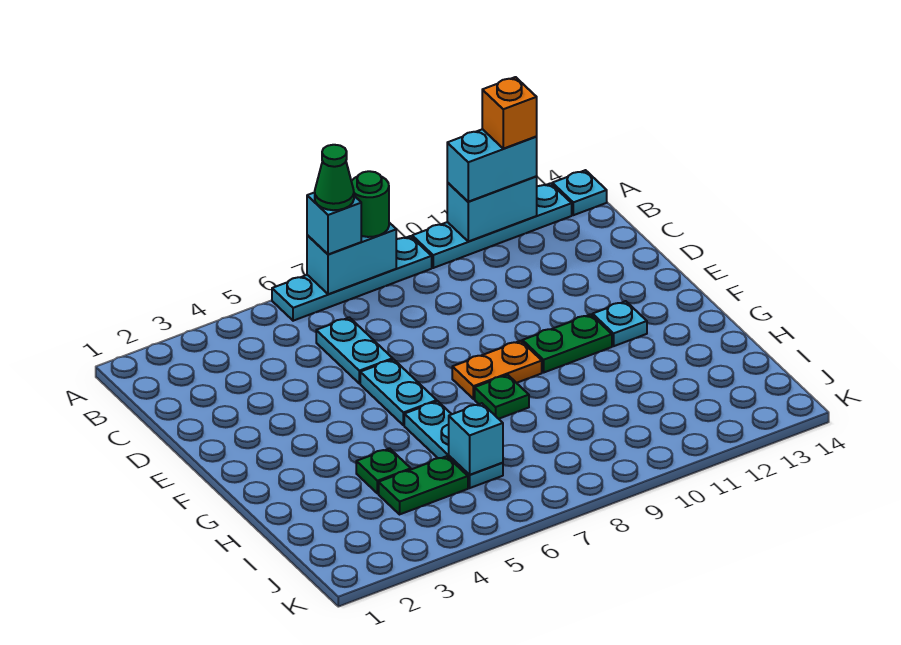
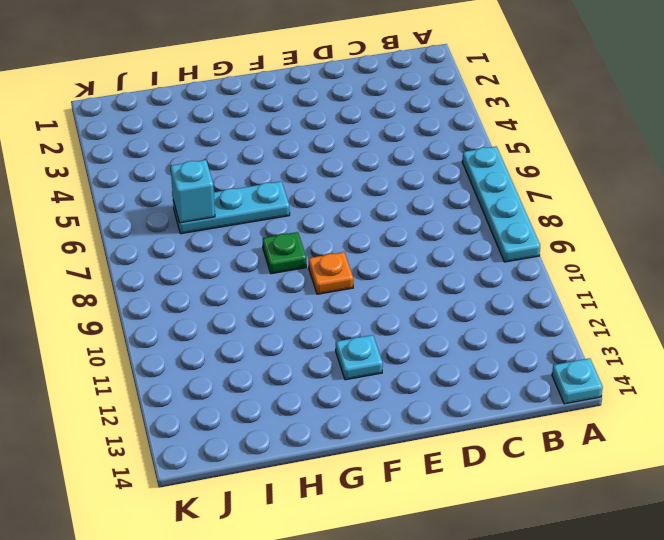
orange 1x1 plate [309,252,353,294] -> orange 1x2 plate [452,341,542,399]
none -> cyan 1x4 plate [412,183,572,268]
none -> cyan 1x2 plate [316,318,393,383]
none -> cyan 1x2 plate [360,359,437,425]

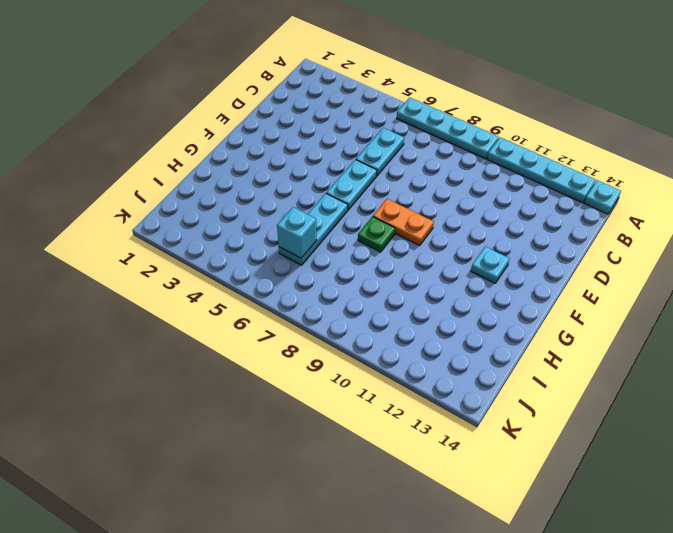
none -> green 1x2 plate [522,314,612,372]
none -> green 1x1 plate [356,448,411,494]
none -> green 1x2 plate [379,456,468,514]

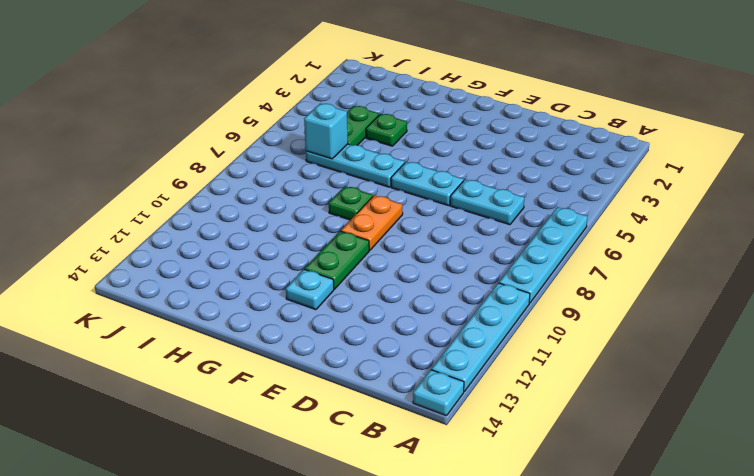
none -> cyan 1x2 brick [307,223,396,294]
none -> cyan 1x2 brick [447,177,537,241]
none -> cyan 1x1 brick [307,192,361,255]

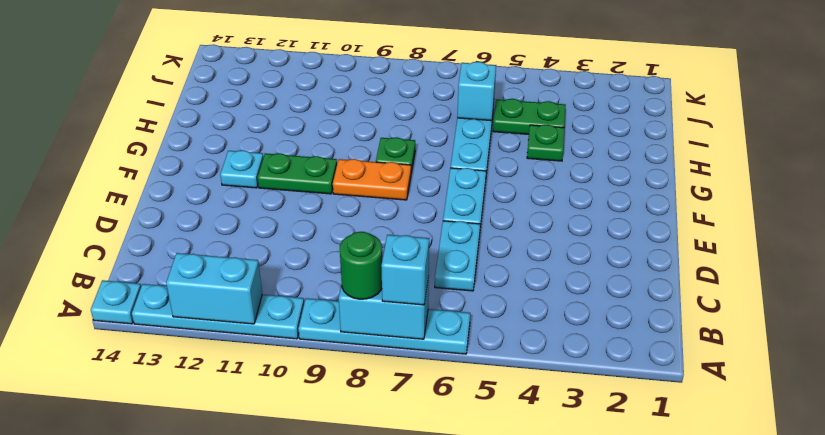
none -> cyan 1x2 brick [447,129,537,202]
none -> green 1x1 cone [315,145,354,210]
none -> orange 1x1 brick [482,77,537,149]

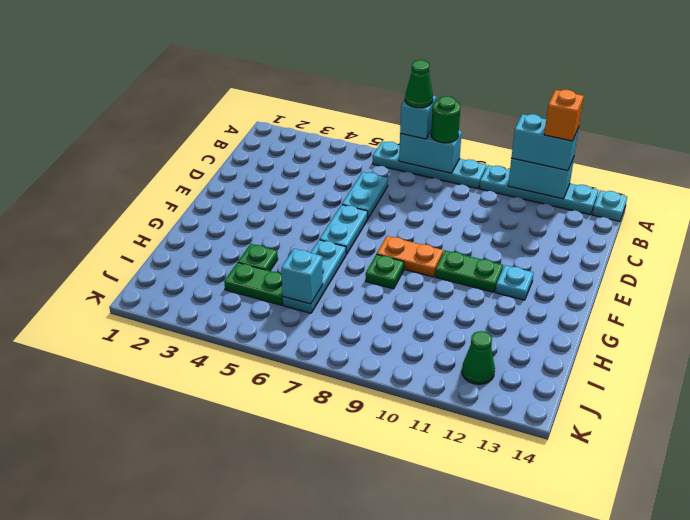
green 1x1 cone [462,331,495,384] -> none

